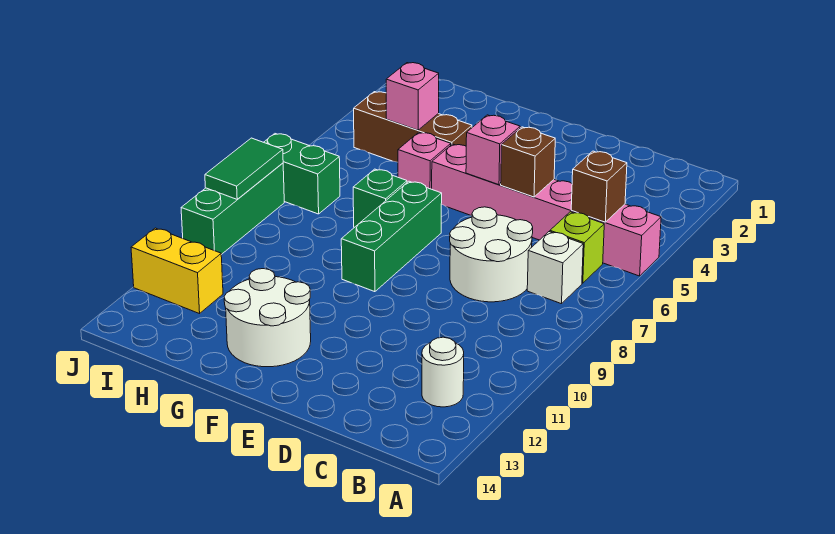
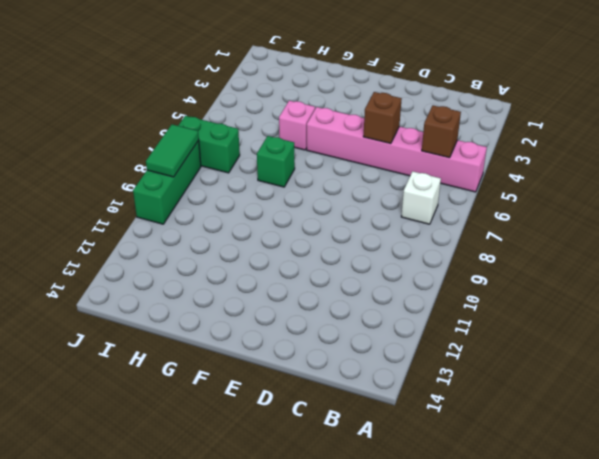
none -> lime 1x1 brick [550,212,604,283]
none -> white 1x1 round brick [422,337,464,407]
none -> white 2x2 round brick [450,207,533,302]

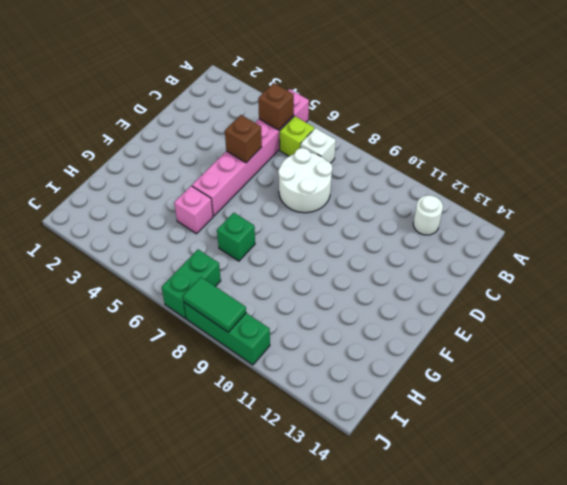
none -> green 1x3 brick [341,181,442,292]
none -> white 2x2 round brick [224,269,311,367]
none -> brown 1x3 brick [354,92,472,162]

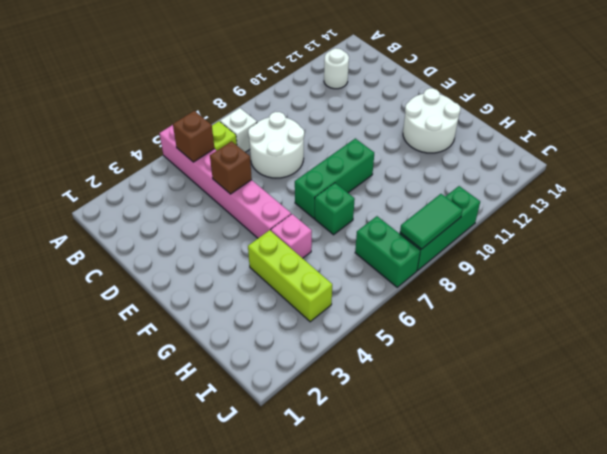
lime 1x3 brick [248,230,332,322] -> brown 1x3 brick [354,92,472,162]
none -> yellow 1x2 brick [131,228,223,314]
none -> pink 1x1 brick [466,115,520,185]
none -> pink 1x1 brick [386,63,439,130]

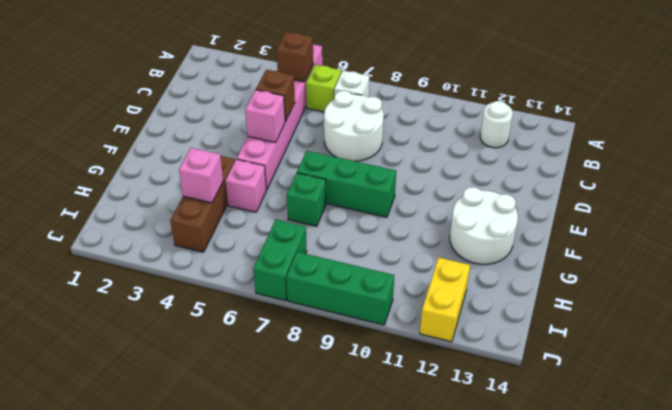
none -> green 1x2 tile [205,138,283,199]

